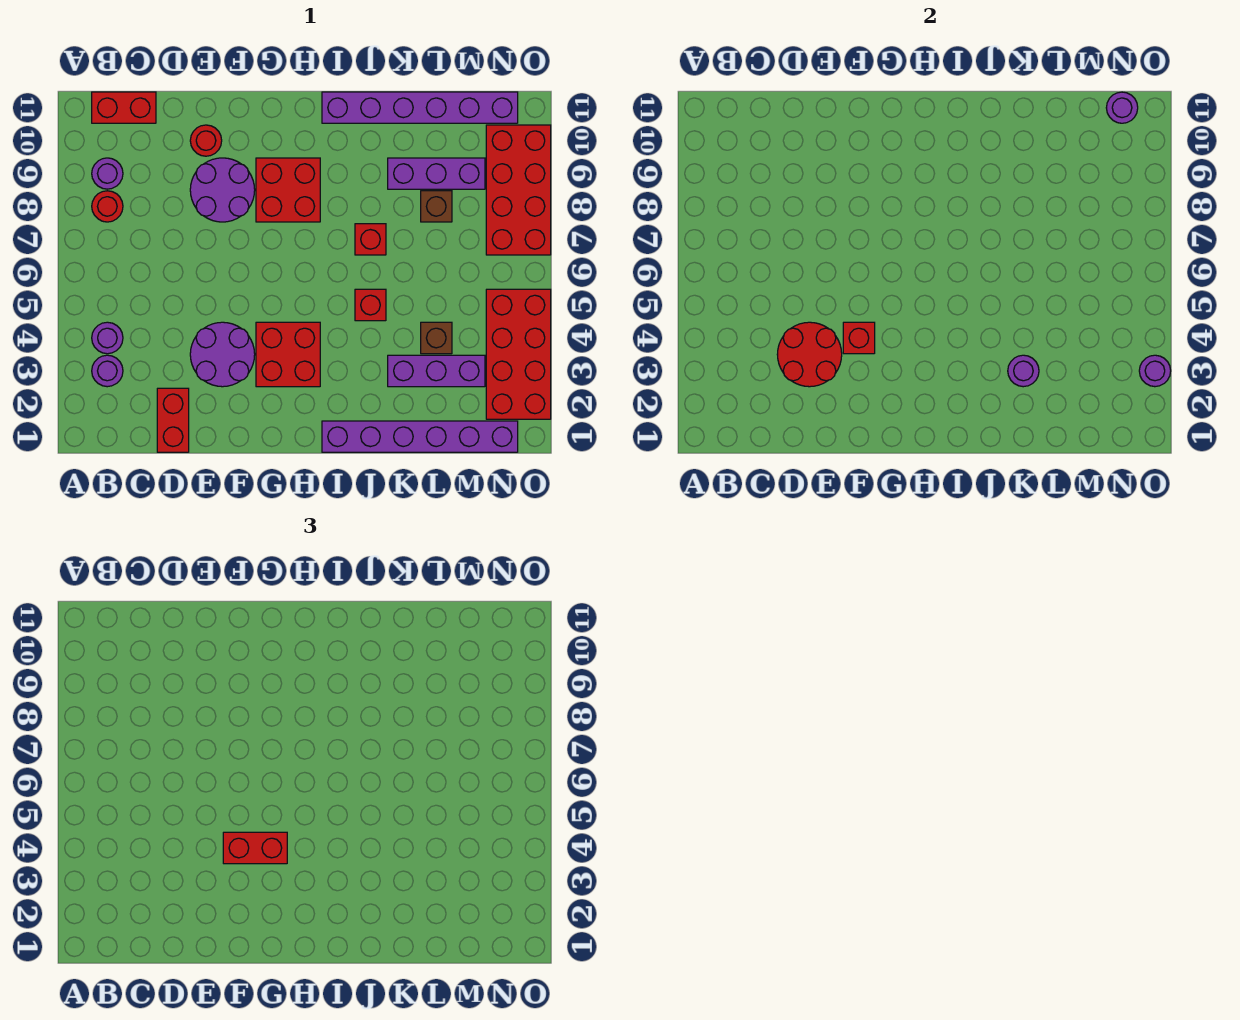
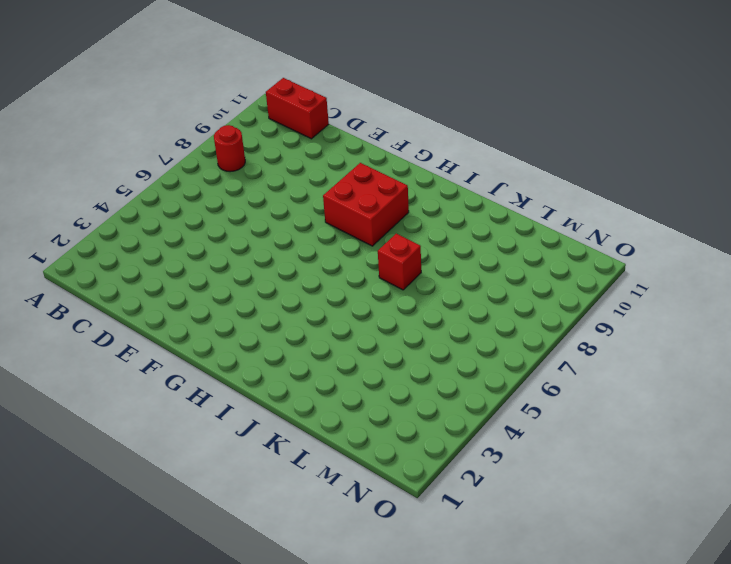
none -> purple 1x1 round brick [92,355,123,387]
none -> purple 1x1 round brick [92,322,123,354]
none -> purple 1x1 round brick [92,158,123,189]

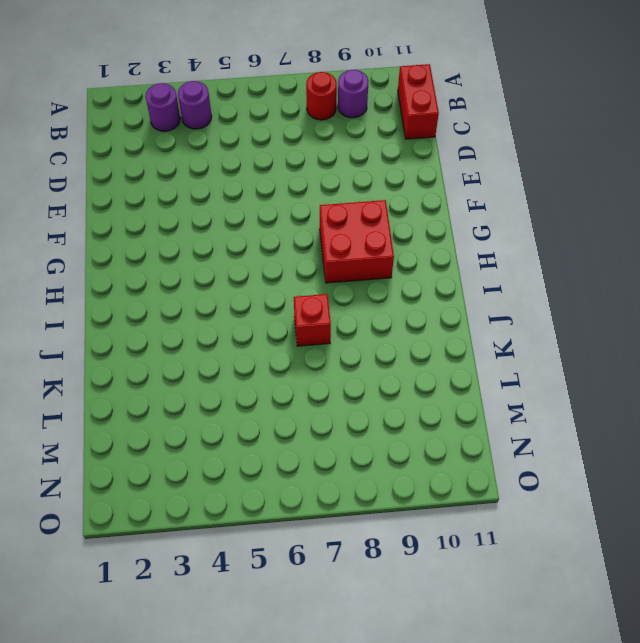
none -> red 1x2 brick [157,388,189,452]
none -> purple 2x2 round brick [190,322,255,387]
none -> purple 2x2 round brick [190,158,255,222]

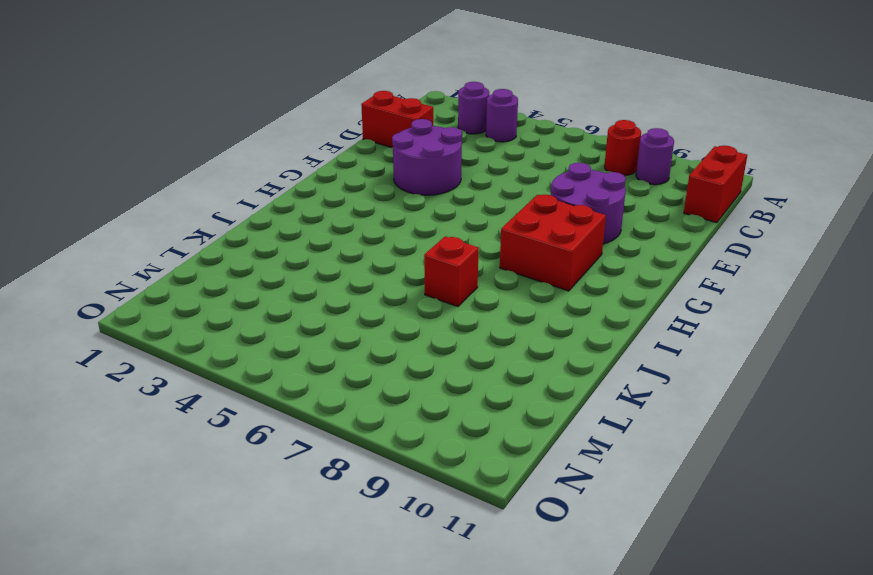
none -> red 1x1 round brick [190,125,222,156]
none -> red 2x2 brick [256,322,320,387]
none -> purple 1x6 brick [322,421,518,452]

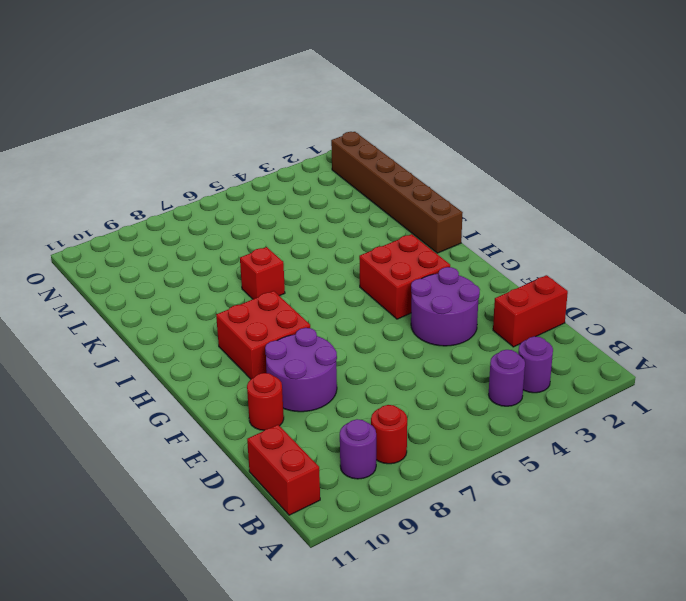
brown 1x6 brick [331,132,463,253] -> purple 1x6 brick [322,421,518,452]
none -> purple 1x6 brick [322,92,518,123]
none -> red 1x1 brick [355,289,386,321]
none -> purple 1x3 brick [388,355,485,387]

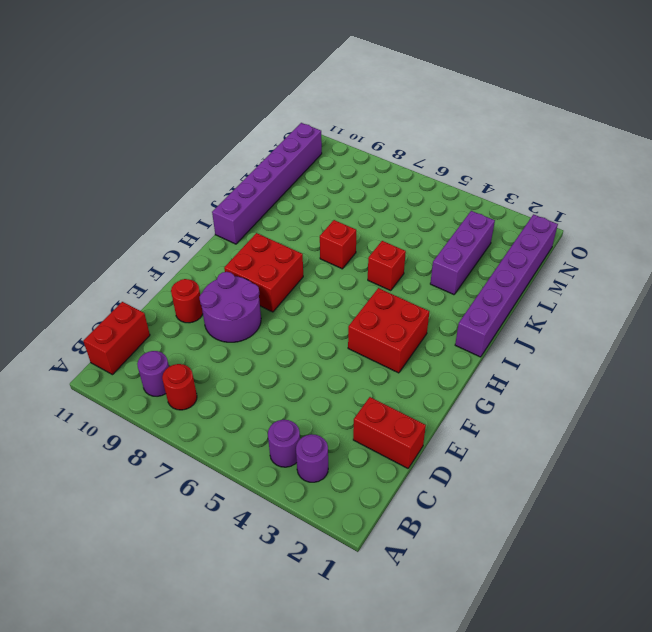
none -> purple 2x2 round brick [190,322,255,387]
none -> purple 1x3 brick [388,158,485,189]
none -> brown 1x1 brick [421,322,452,354]

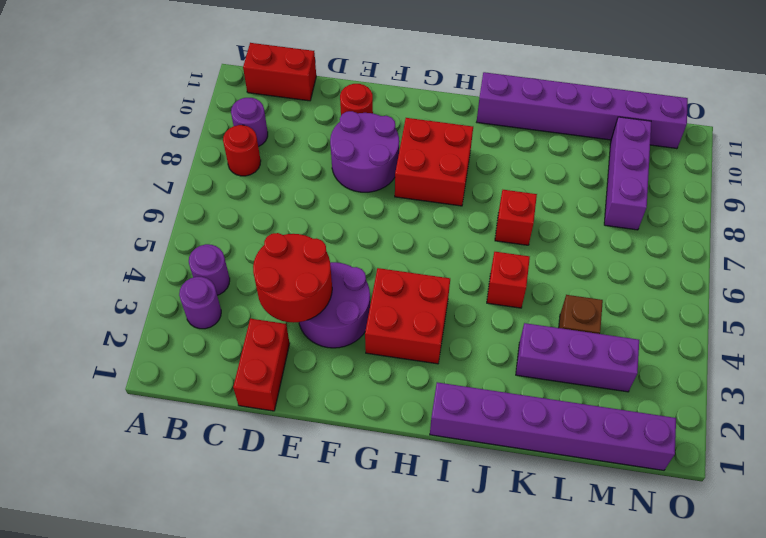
purple 1x3 brick [604,117,651,230] -> purple 1x3 brick turned to [388,158,485,189]
none -> brown 1x1 brick [421,191,452,222]
none -> red 2x4 brick [486,289,551,419]
none -> red 2x4 brick [486,125,551,255]

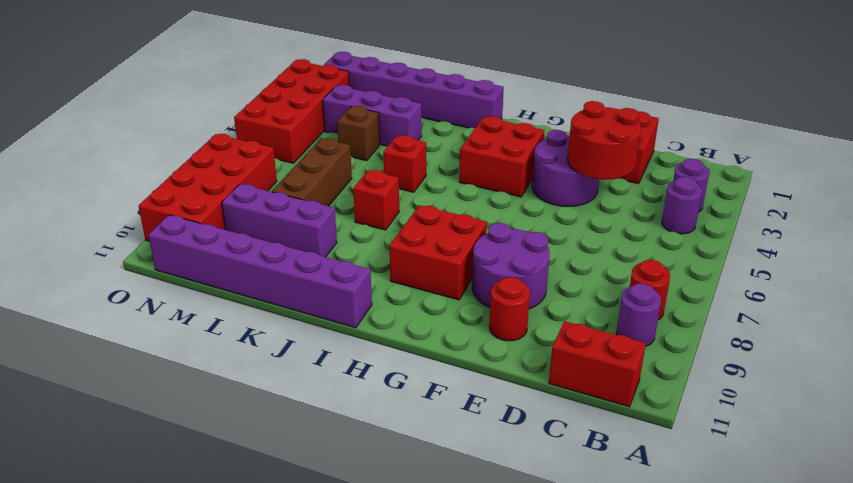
brown 1x3 brick [272,138,352,206] -> brown 1x1 brick [421,191,452,222]
none -> red 1x1 brick [843,322,875,354]
none -> purple 1x1 round brick [1008,355,1039,387]
none -> purple 1x1 round brick [1106,92,1138,123]

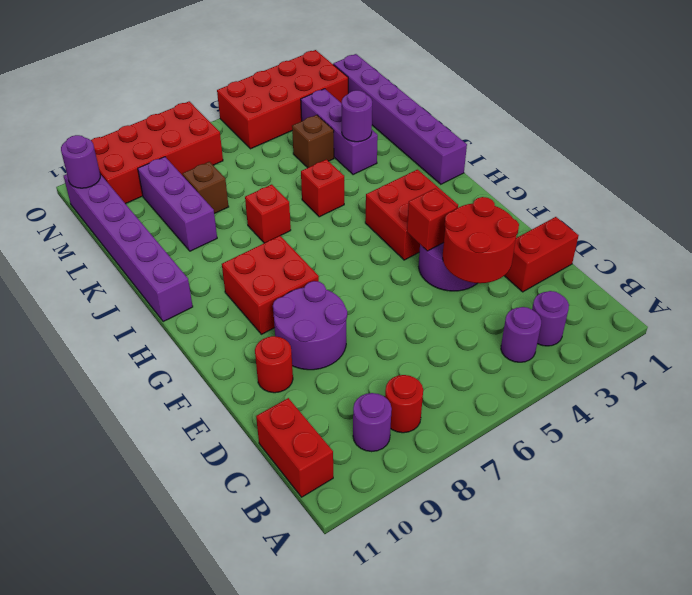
none -> purple 1x1 round brick [1139,355,1171,387]
none -> red 1x2 brick [223,832,287,864]

